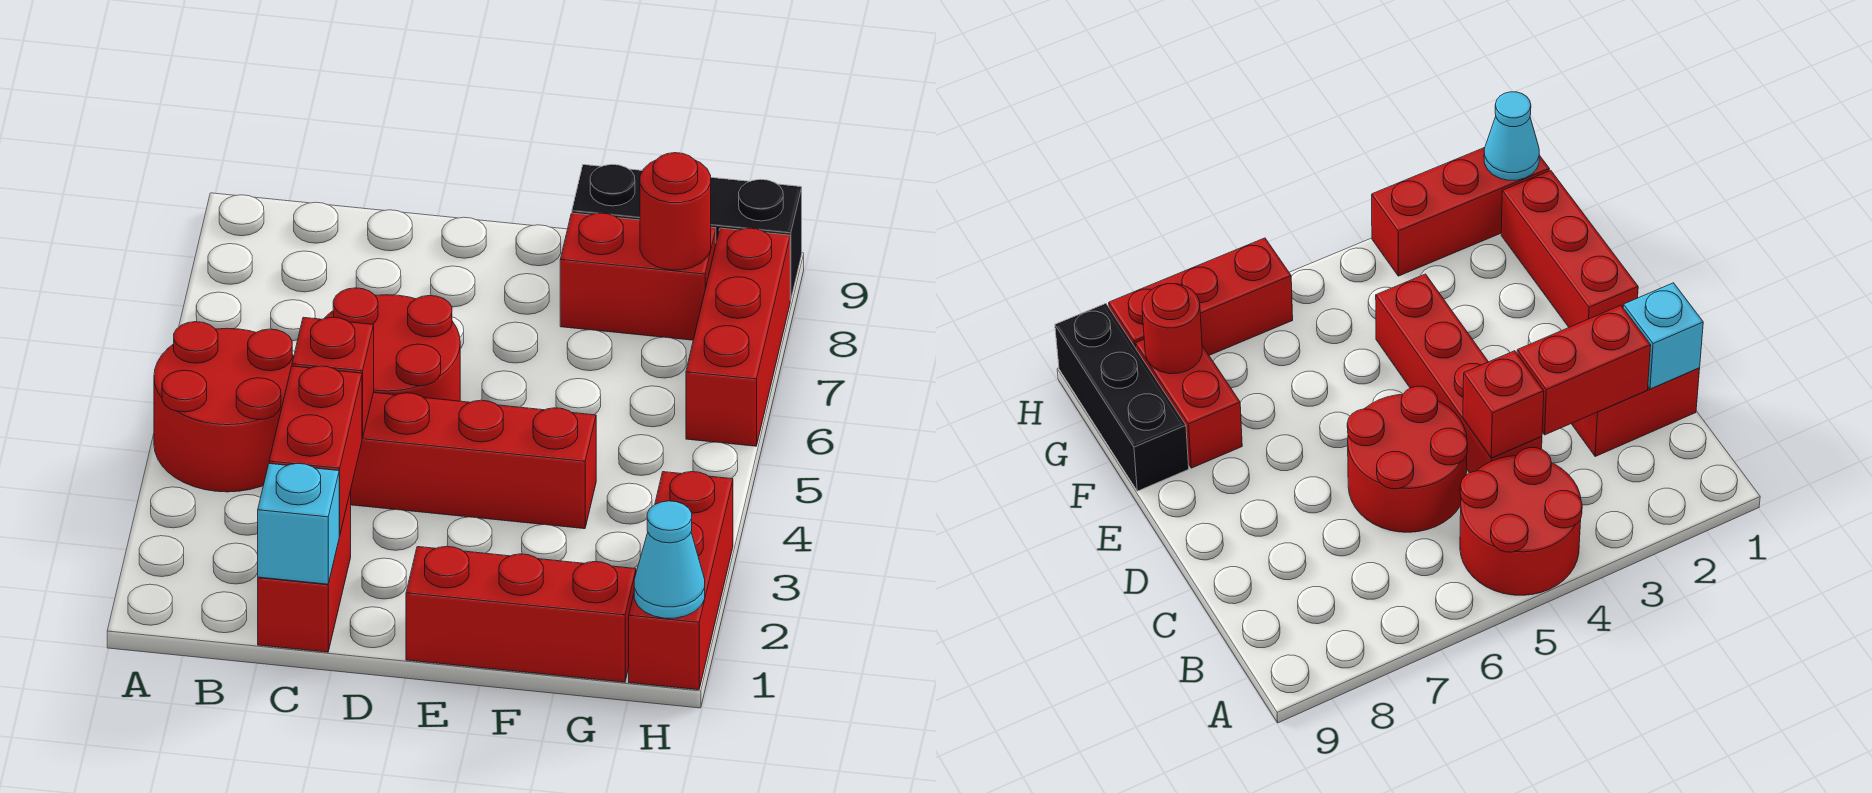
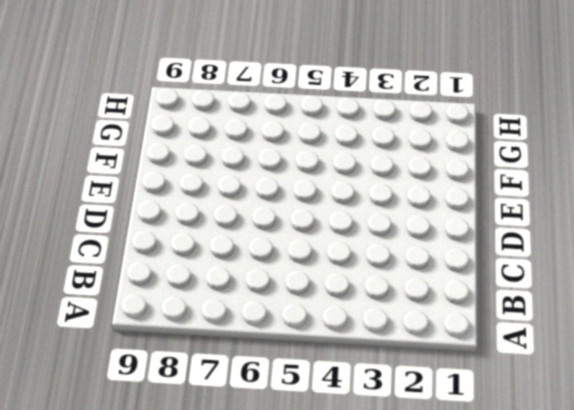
none -> red 2x2 round brick [154,322,294,492]
none -> red 1x2 brick [258,491,351,652]
none -> red 1x4 brick [350,393,596,529]

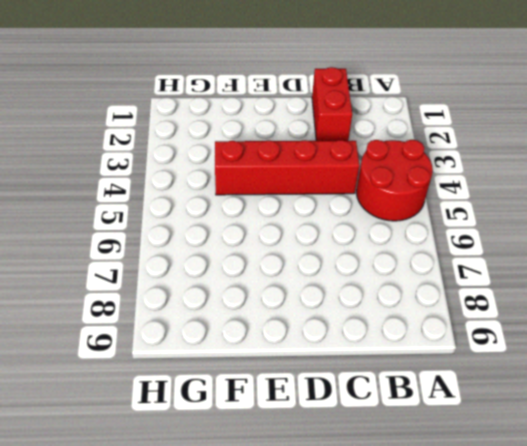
none -> red 2x2 round brick [325,288,460,401]
none -> red 1x3 brick [406,546,636,682]
none -> red 1x2 brick [560,213,716,340]

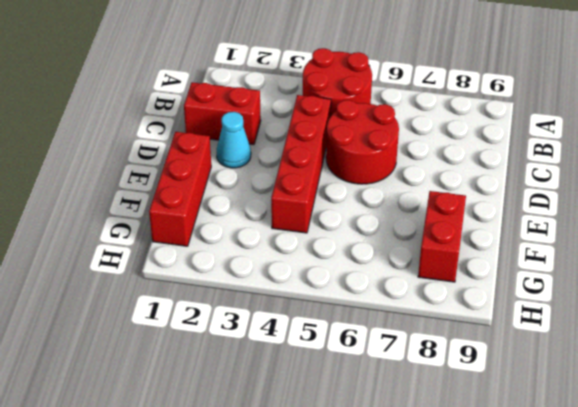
cyan 1x1 cone [217,112,251,168] -> cyan 1x1 cone moved to [634,501,705,618]
none -> black 1x3 brick [572,164,802,300]
none -> red 1x3 brick [629,472,733,690]
none -> red 1x3 brick [686,228,790,446]

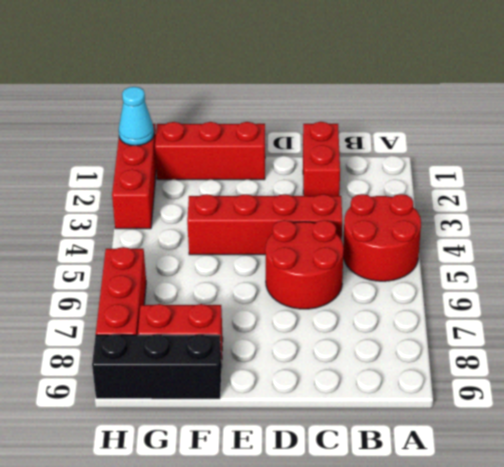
none -> cyan 1x1 brick [258,464,340,584]
none -> red 1x2 brick [269,366,362,535]
none -> red 1x1 brick [292,317,374,438]

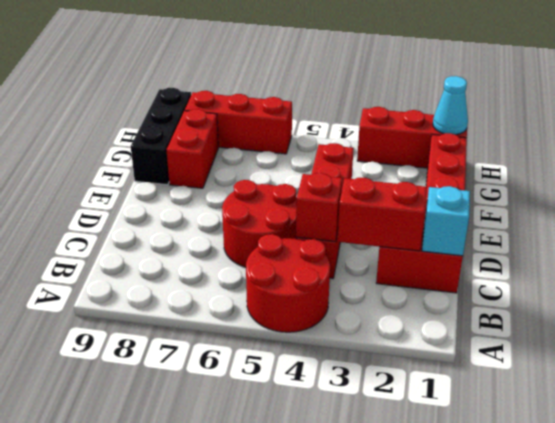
none -> red 1x1 round brick [640,153,711,270]

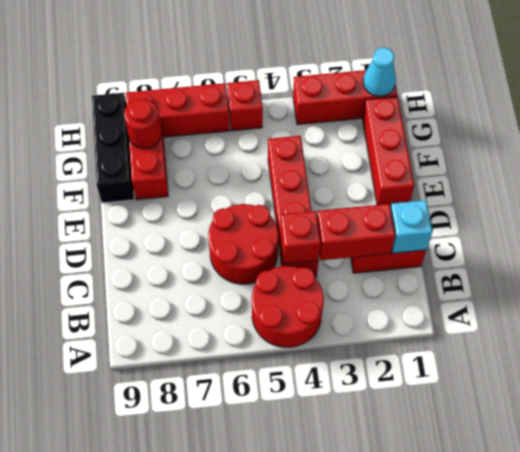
red 1x1 brick [227,80,263,131] -> none

